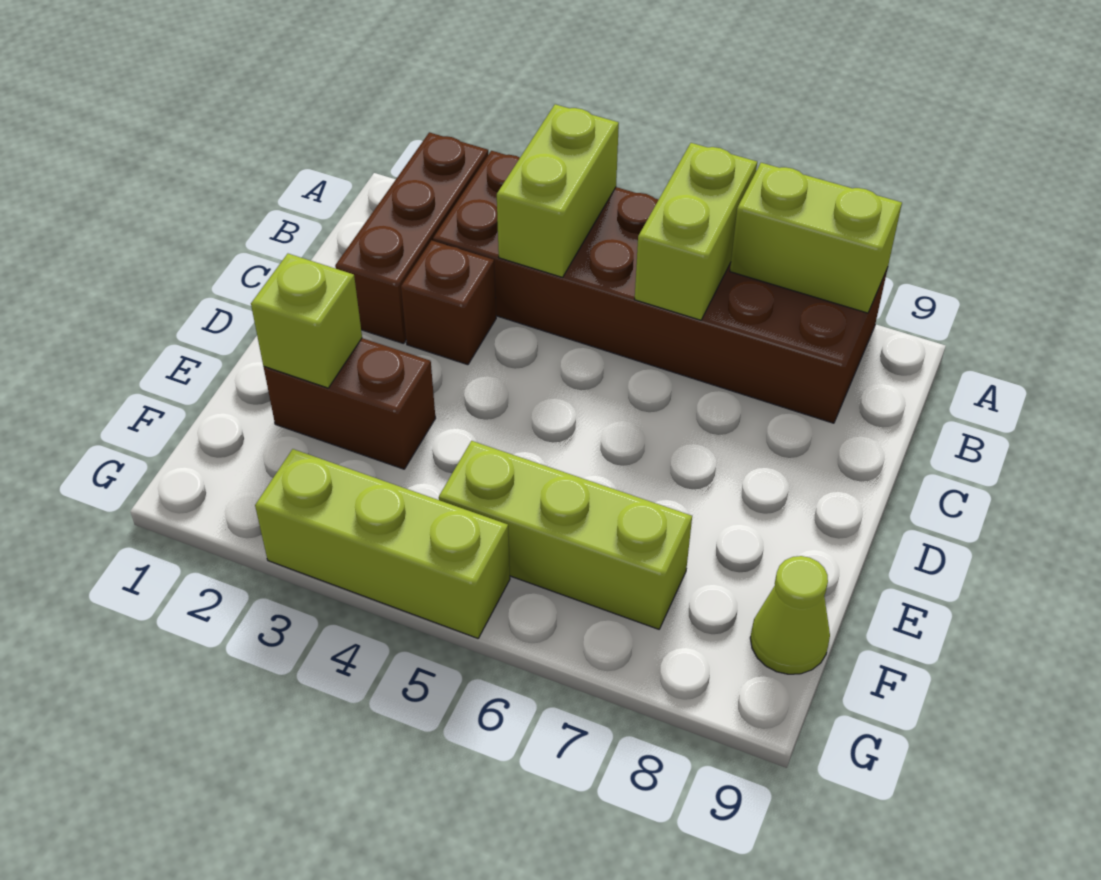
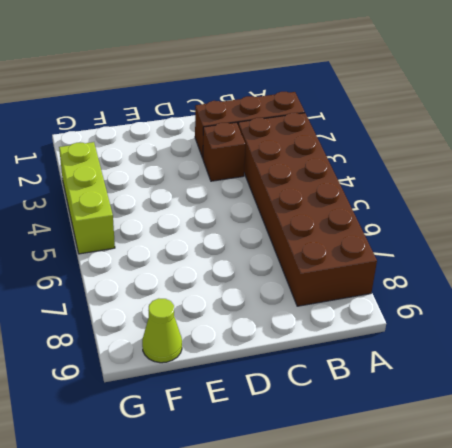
none -> brown 1x2 brick [264,338,435,469]
none -> lime 1x3 brick [439,441,692,629]

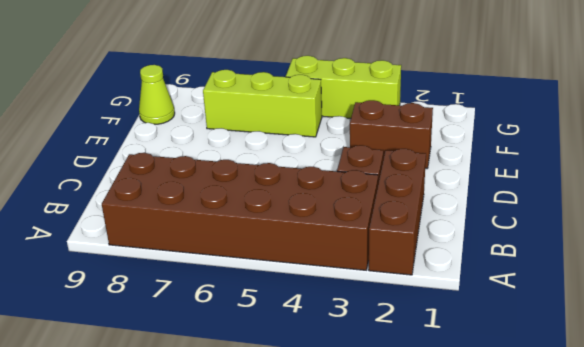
none -> lime 1x2 brick [497,104,619,277]
none -> lime 1x2 brick [635,143,757,320]

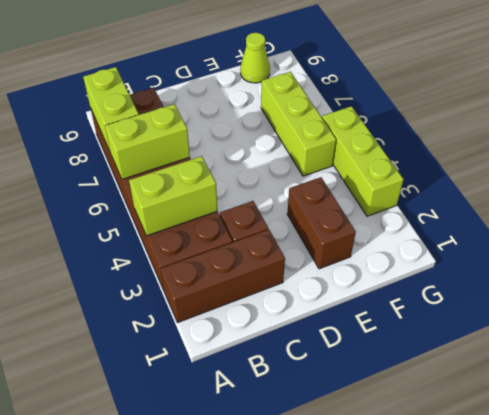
none -> lime 1x1 brick [251,254,362,388]

